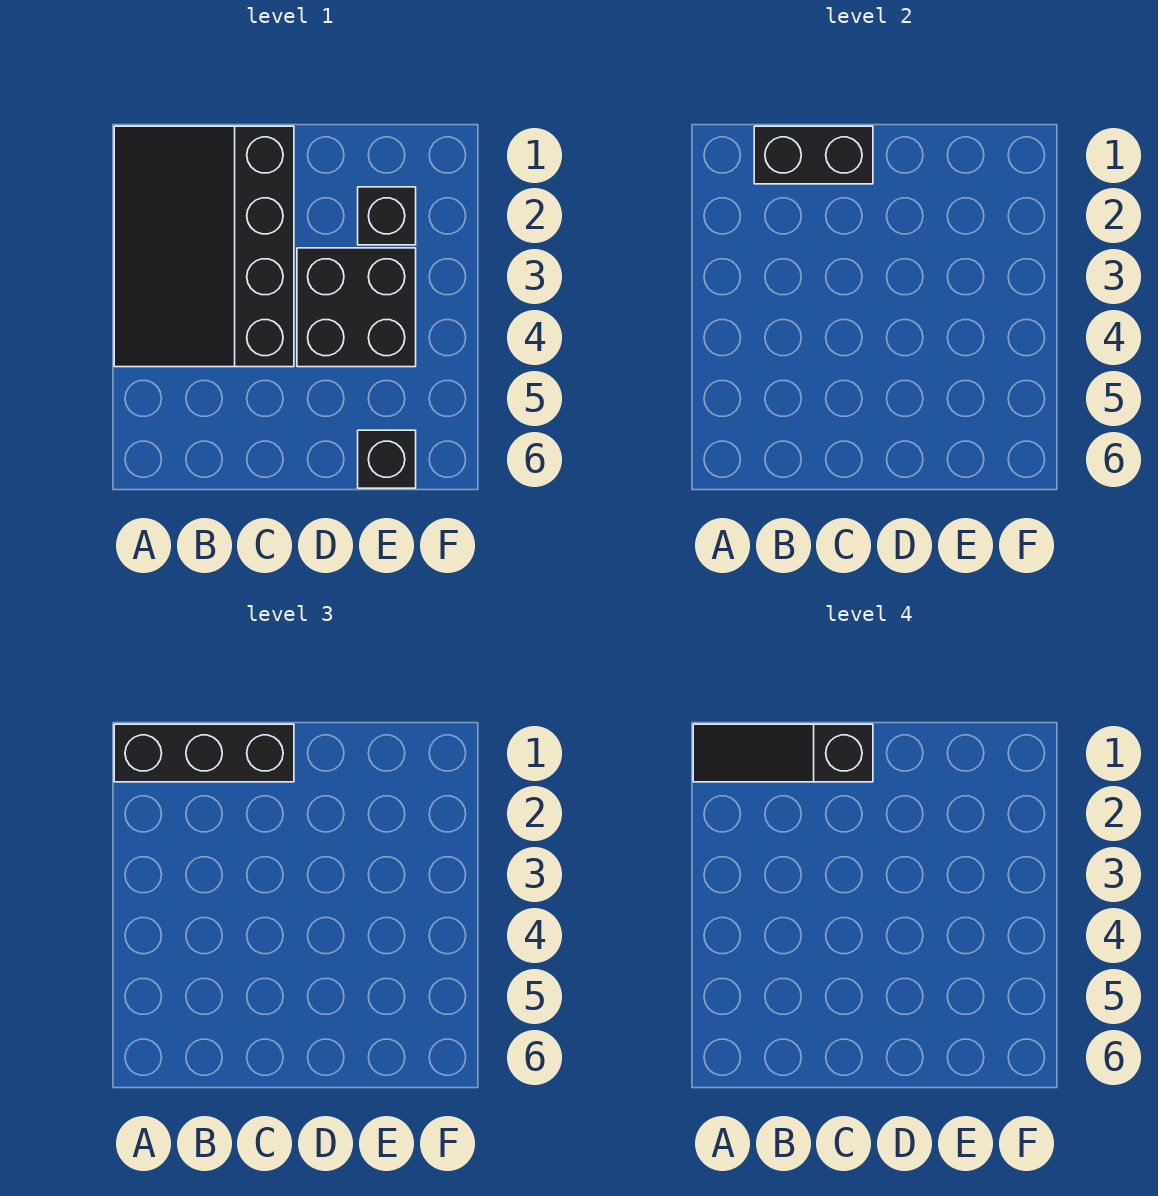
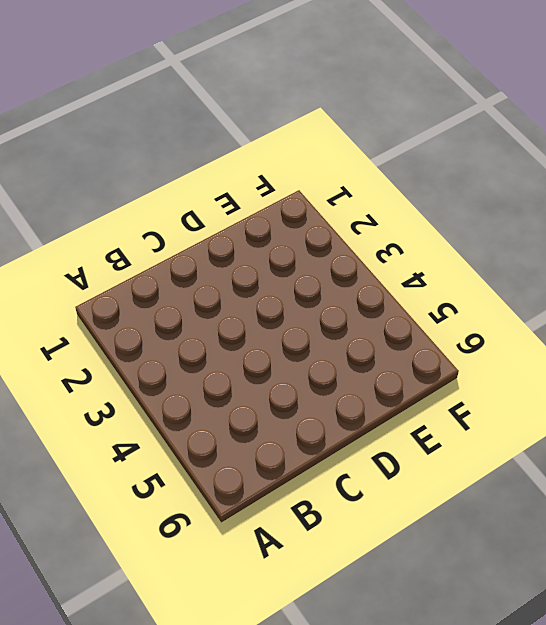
none -> black 3x4 slope [114,126,294,367]
none -> black 2x2 brick [297,248,416,367]

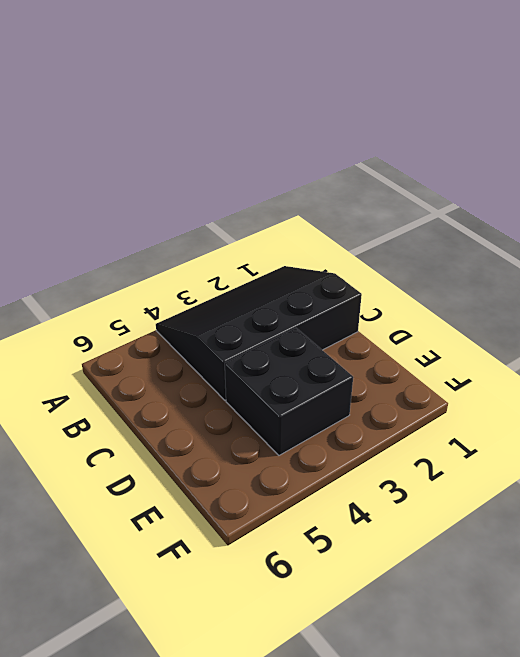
none -> black 1x1 brick [358,187,416,245]
none -> black 1x1 brick [358,430,416,488]

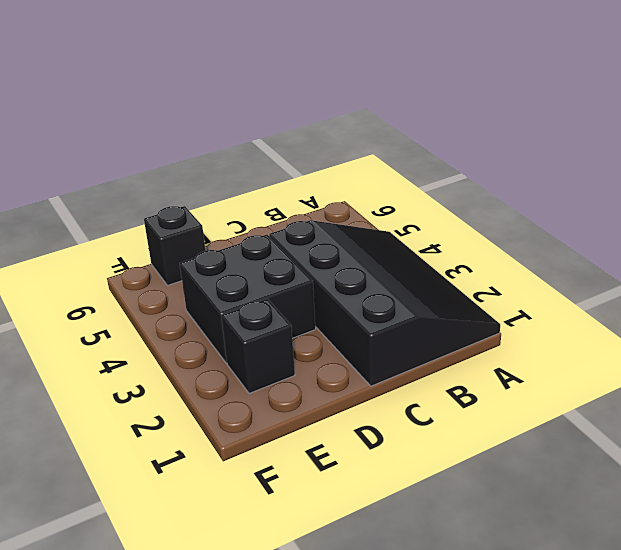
none -> black 1x2 brick [754,126,873,184]
none -> black 1x3 brick [114,724,294,782]

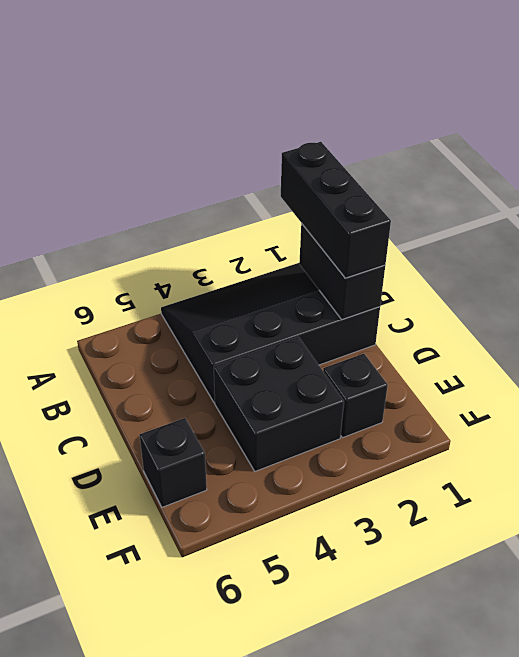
none -> black 1x3 slope [693,724,873,782]

